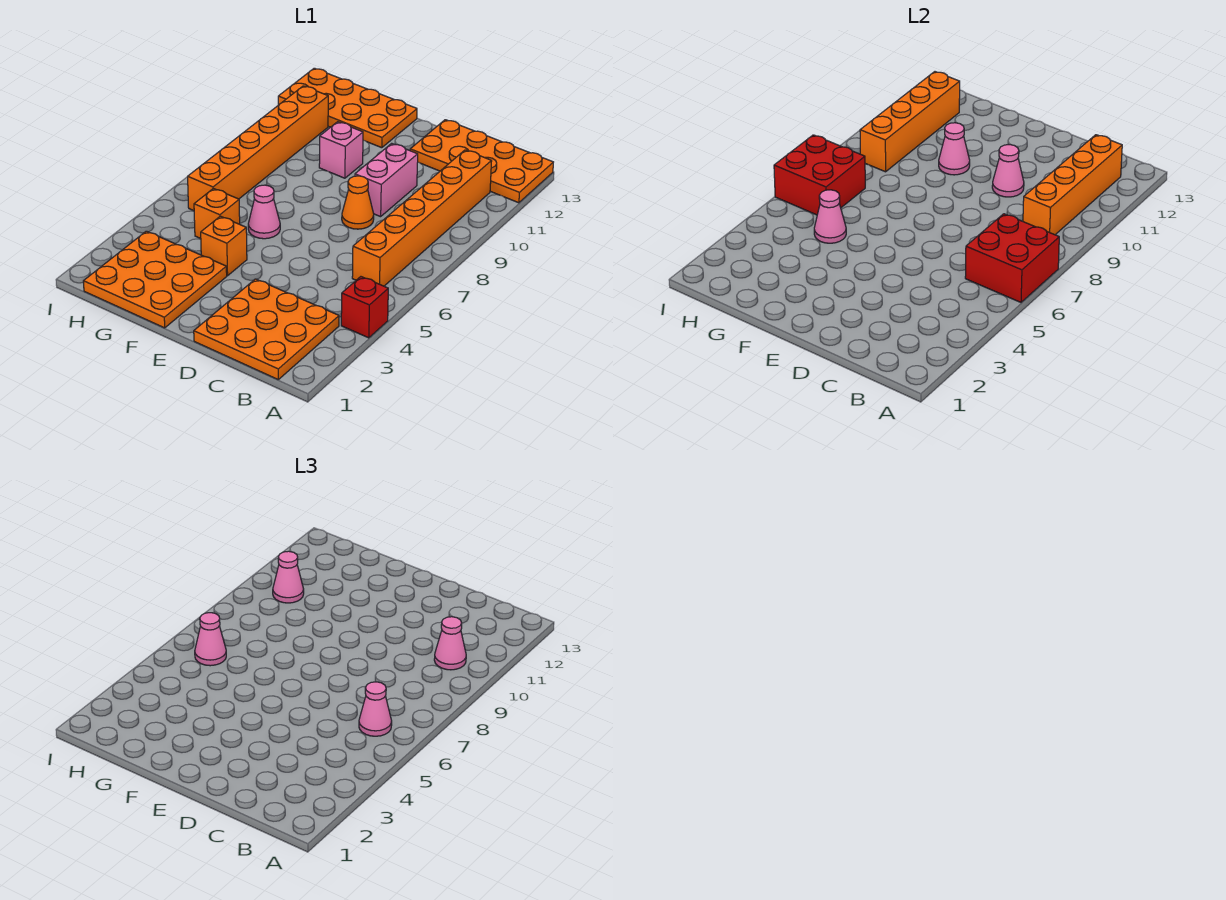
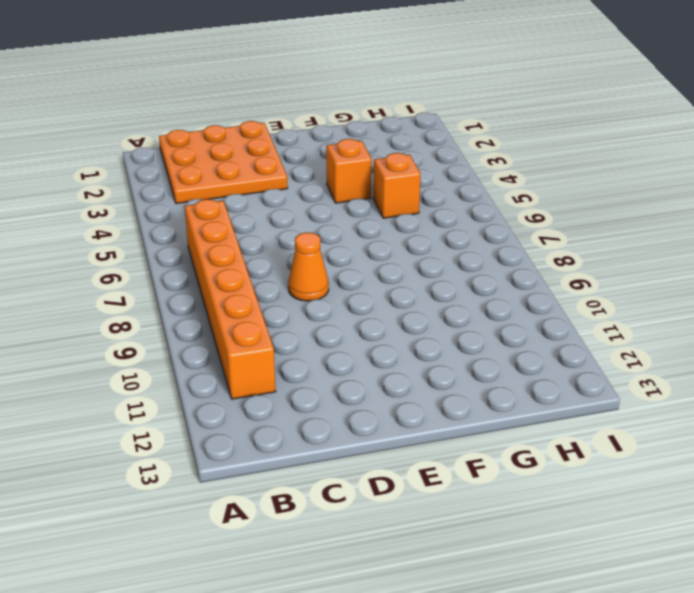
none -> red 1x1 brick [341,277,388,338]
none -> orange 2x4 plate [410,120,553,203]
none -> pink 1x2 brick [355,143,418,217]

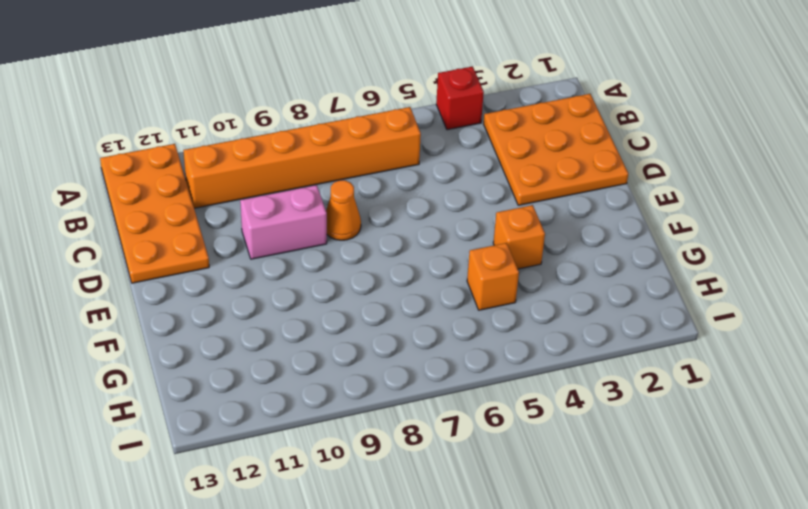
none -> orange 3x3 plate [83,231,227,328]
none -> pink 1x1 cone [248,185,280,239]
none -> pink 1x1 brick [319,122,363,178]

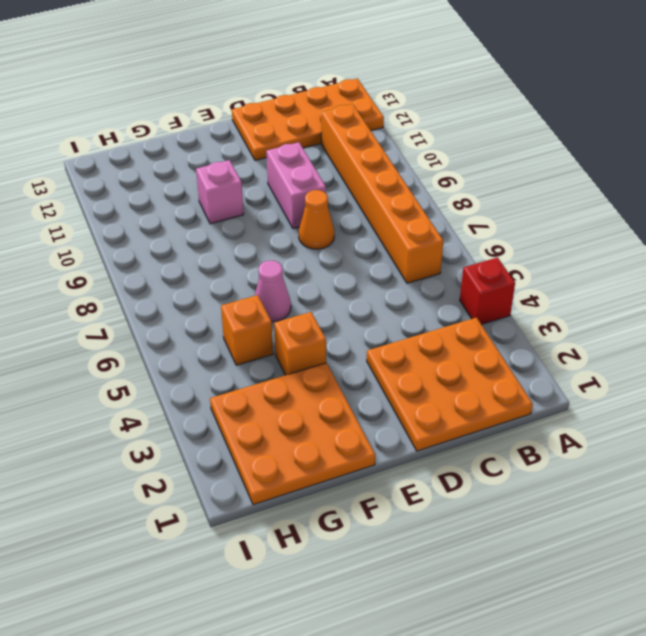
none -> orange 2x4 plate [278,68,417,148]
none -> orange 1x6 brick [188,86,328,211]
none -> red 2x2 brick [965,214,1059,302]

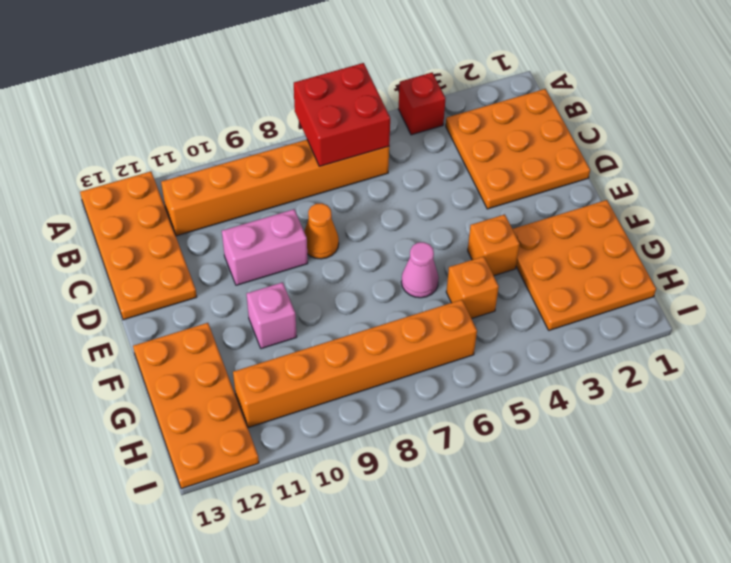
none -> orange 1x4 brick [1023,135,1122,235]
none -> pink 1x1 cone [992,145,1024,197]
none -> pink 1x1 cone [939,123,970,175]

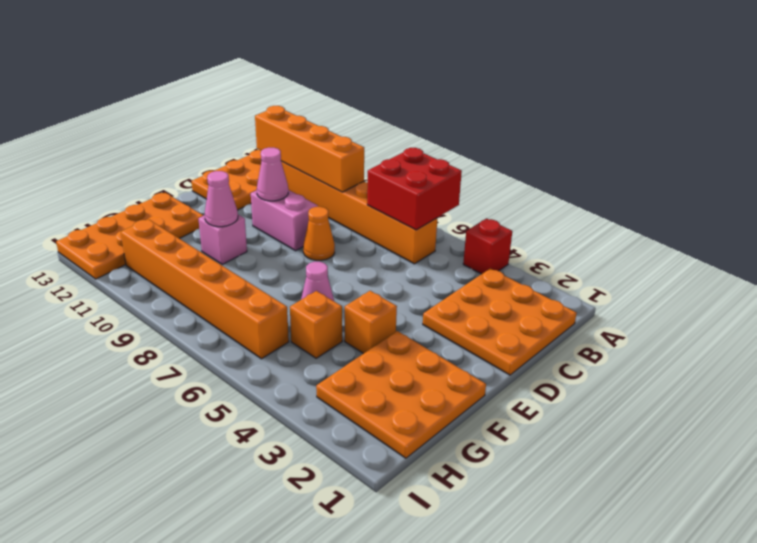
none -> pink 1x1 cone [814,190,846,243]
none -> red 2x2 brick [774,135,865,215]
none -> orange 1x4 brick [860,72,960,172]

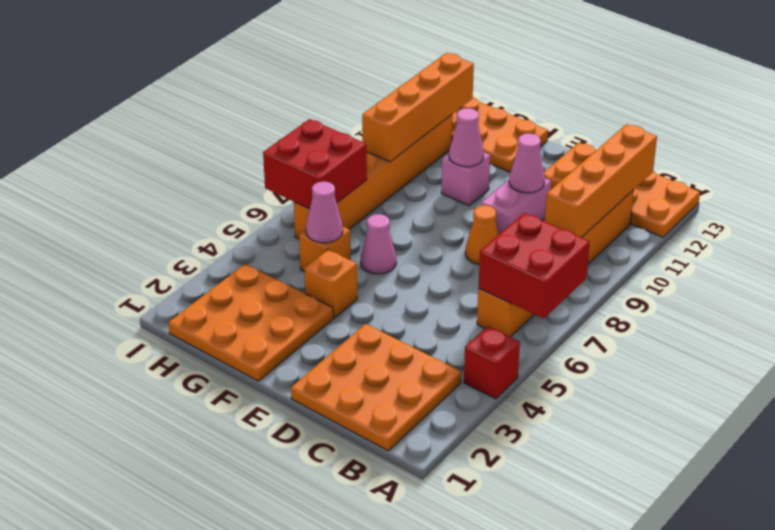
none -> pink 1x1 cone [359,682,392,736]
none -> pink 1x1 cone [434,617,466,670]
none -> pink 1x1 cone [195,613,226,666]

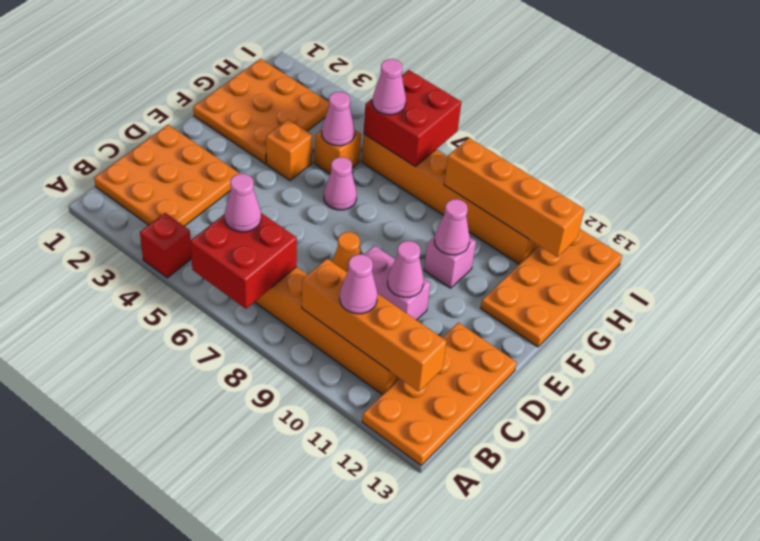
none -> pink 1x1 cone [273,551,304,603]

